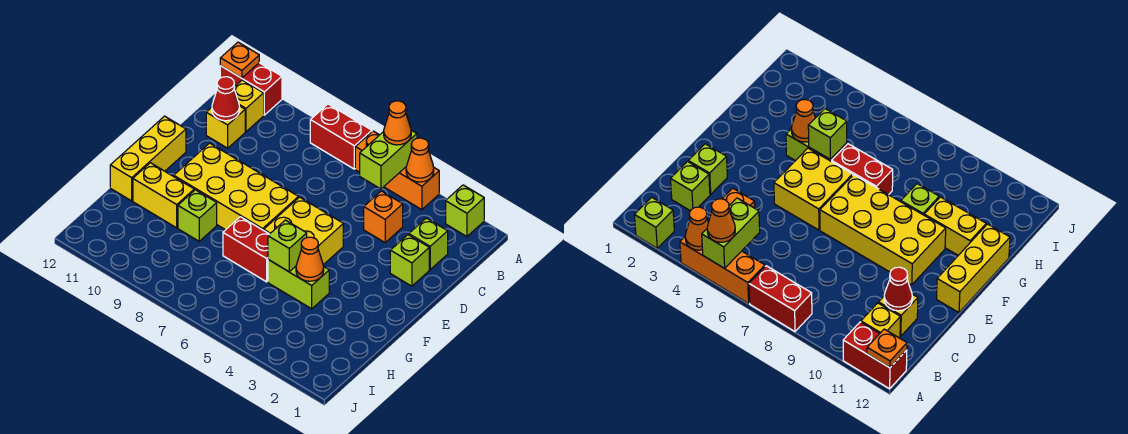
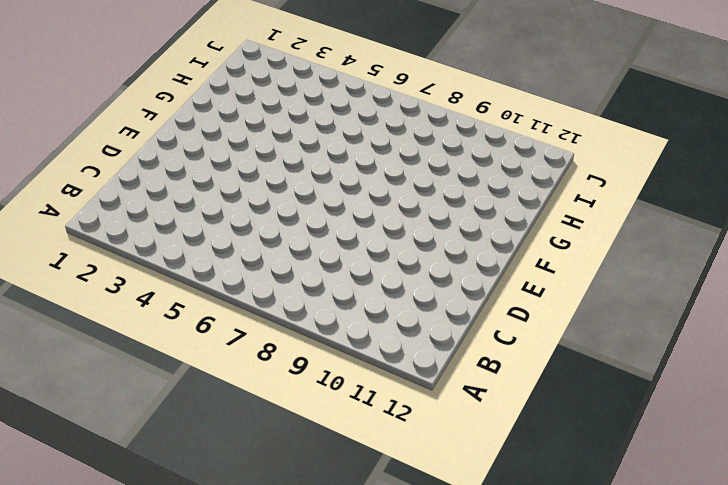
none -> lime 1x1 brick [446,185,484,237]
none -> orange 1x3 brick [355,131,439,210]
none -> red 1x2 brick [310,104,372,169]

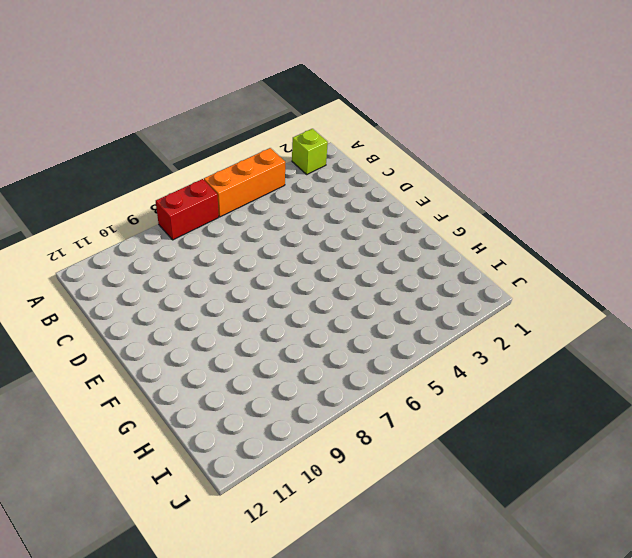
none -> red 1x2 brick [220,63,282,115]
none -> yellow 1x1 brick [234,80,264,132]
none -> lime 1x1 brick [409,218,448,270]

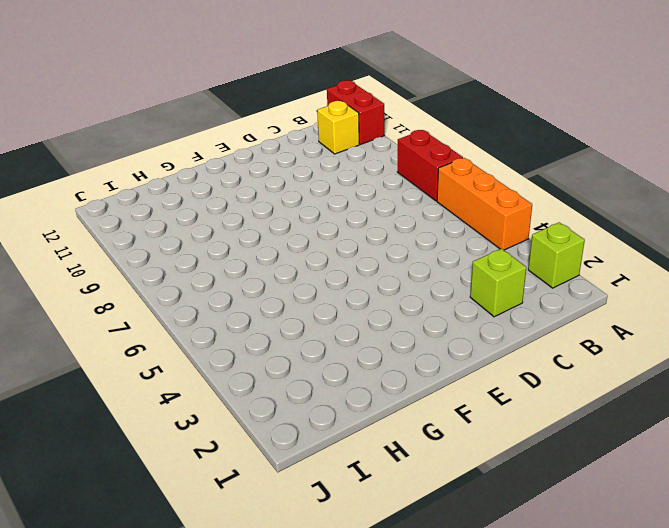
none -> orange 1x1 brick [364,191,403,243]
none -> yellow 1x1 brick [206,106,245,148]
none -> lime 1x1 brick [390,235,429,286]

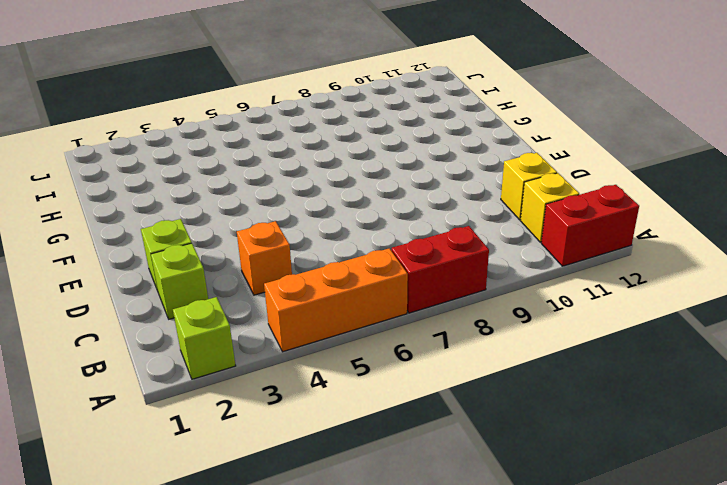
none -> yellow 2x2 brick [264,197,343,265]
none -> yellow 2x4 brick [174,143,298,230]
none -> yellow 1x3 brick [110,116,186,201]

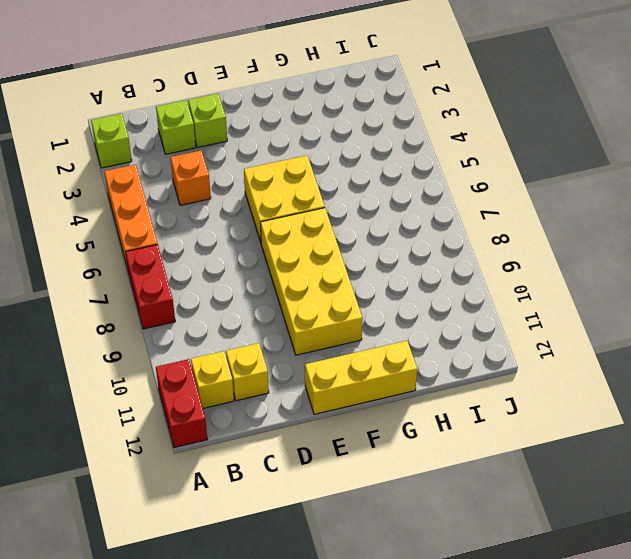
none -> lime 1x2 brick [268,260,329,309]
none -> red 1x2 brick [223,217,269,282]
none -> lime 1x1 brick [178,190,217,241]

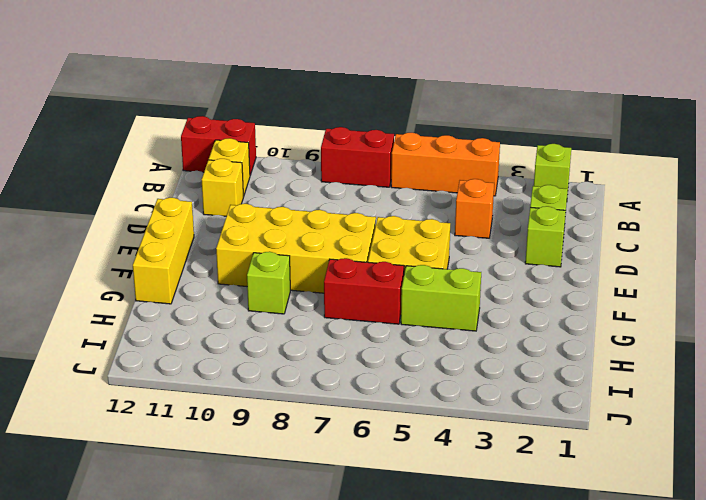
none -> yellow 1x2 brick [133,163,194,228]
none -> orange 1x1 cone [406,138,434,182]
none -> lime 1x2 brick [360,130,417,189]

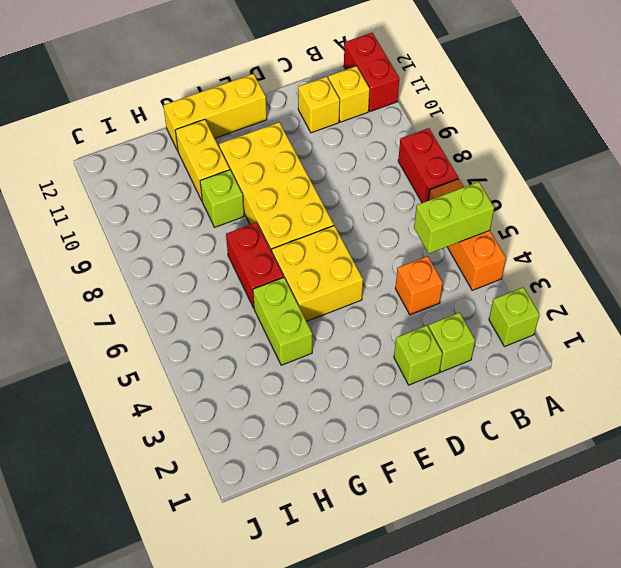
none -> orange 1x1 cone [406,138,434,182]
none -> orange 1x1 plate [220,42,259,78]
none -> red 1x1 cone [212,77,240,121]

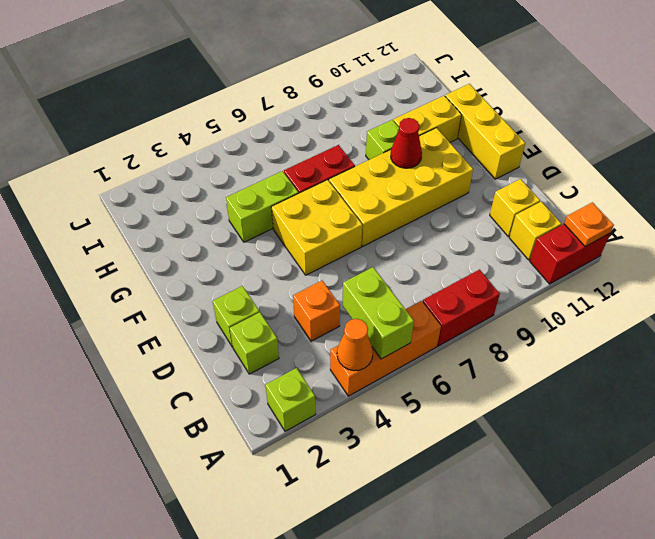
red 1x1 cone [391,118,422,168] -> red 1x1 cone moved to [212,77,240,121]
none -> orange 1x1 cone [296,237,324,281]
none -> lime 1x1 brick [268,220,307,272]
none -> orange 1x1 cone [384,101,411,145]

